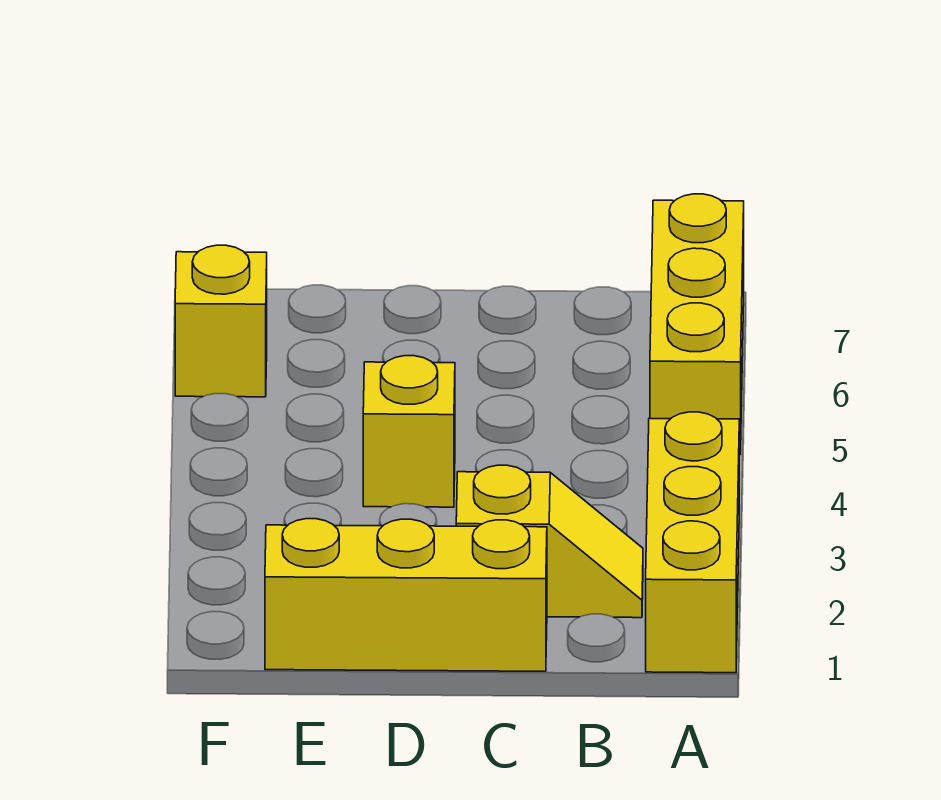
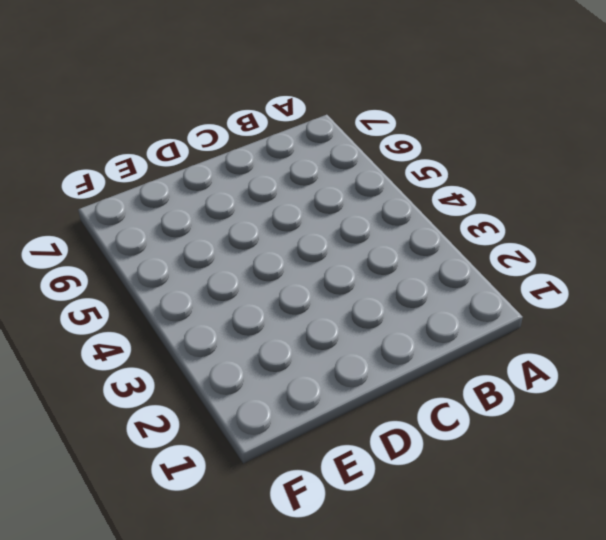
none -> yellow 1x3 brick [646,412,739,673]
none -> yellow 1x3 brick [650,194,744,455]

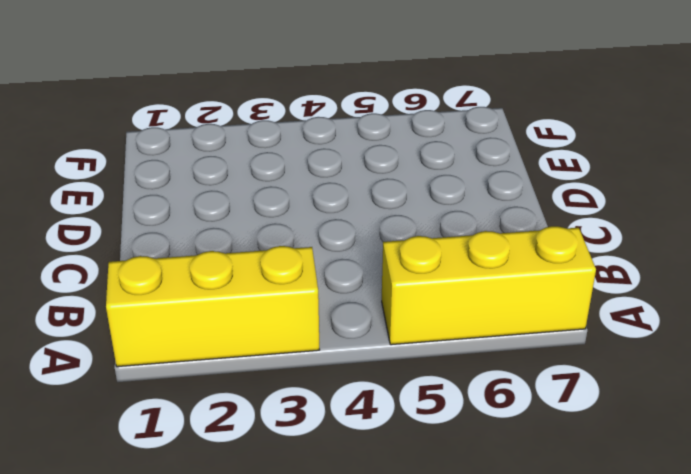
none -> yellow 1x2 slope [456,465,643,618]
none -> yellow 1x3 brick [265,519,547,671]

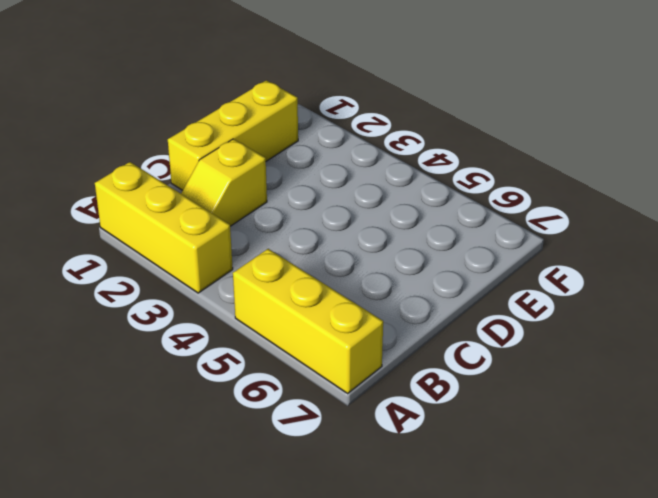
none -> yellow 1x1 brick [363,356,455,507]
none -> yellow 1x1 brick [175,245,267,397]

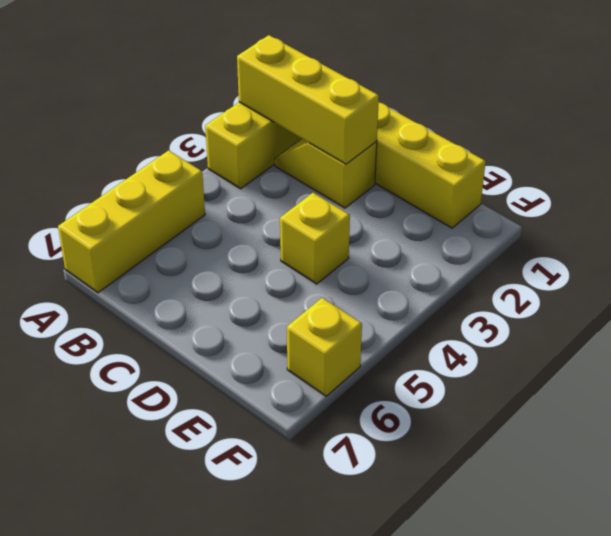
yellow 1x3 brick [237,35,379,164] -> none

